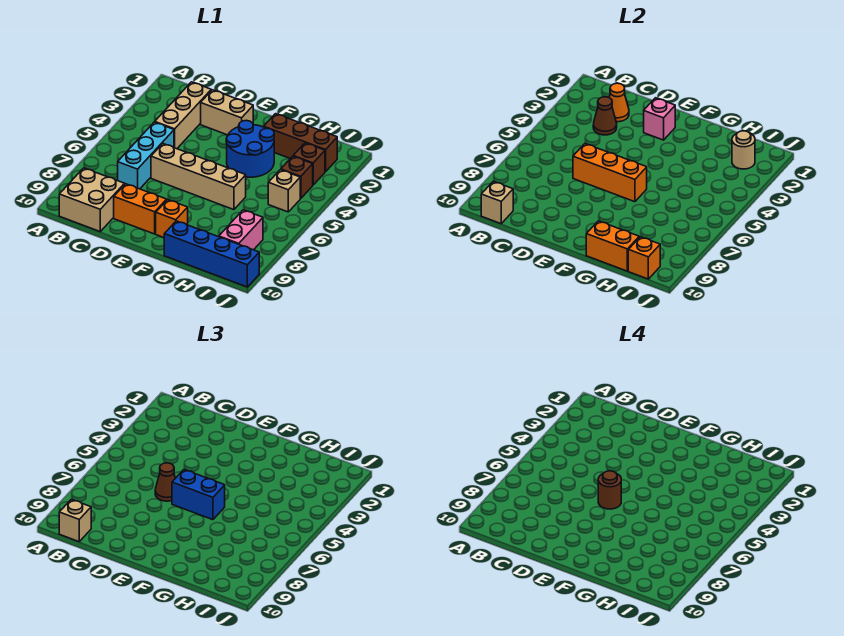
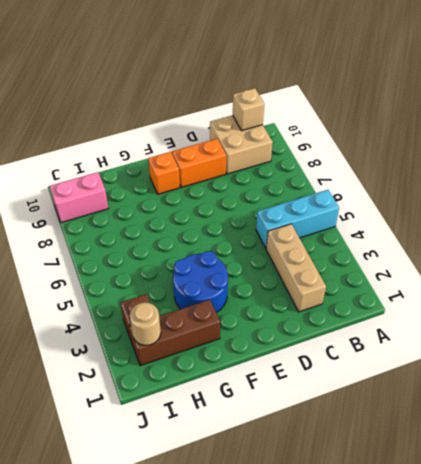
cyan 1x3 brick [256,190,339,248] -> cyan 1x3 brick turned to [118,122,174,189]
pink 1x2 brick [50,172,108,223] -> pink 1x2 brick turned to [219,210,263,250]
none -> tan 1x2 brick [201,90,253,135]
none -> tan 1x4 brick [151,144,246,210]
none -> blue 1x4 brick [164,221,259,287]

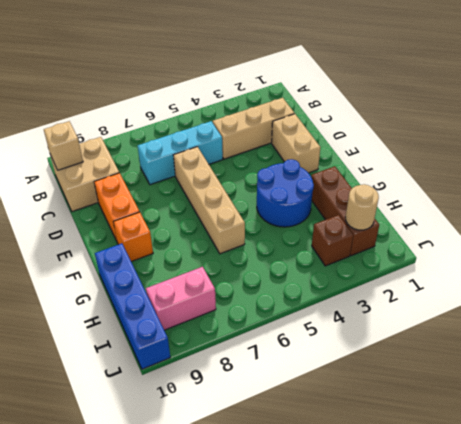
none -> brown 1x1 brick [281,156,313,199]
none -> tan 1x1 brick [268,170,300,212]
none -> orange 1x1 cone [609,83,629,122]

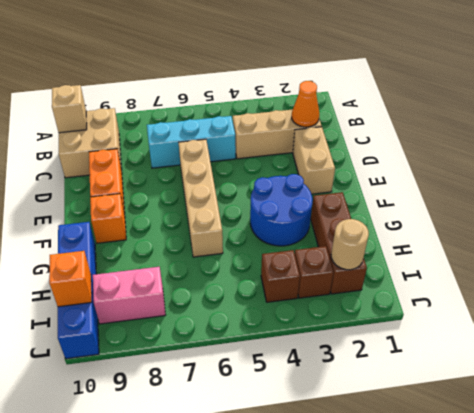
none -> tan 1x1 brick [268,170,300,212]
none -> brown 1x1 cone [593,97,617,135]
none -> orange 1x3 brick [573,144,647,202]

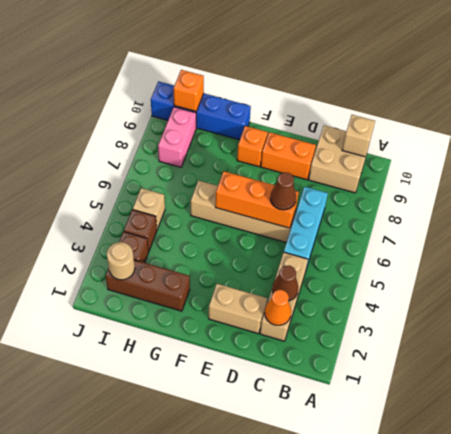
none -> blue 2x2 round brick [226,121,274,177]
none -> pink 1x1 brick [644,98,675,140]
none -> orange 1x2 brick [586,221,639,271]

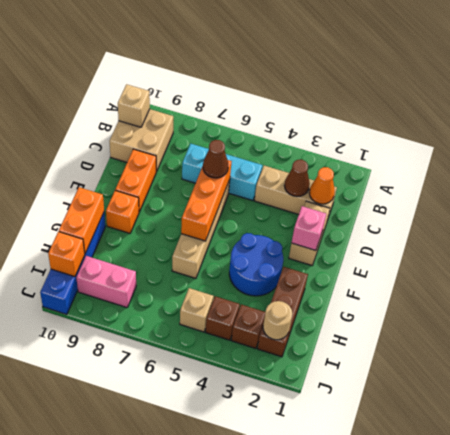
none -> tan 1x1 brick [59,499,91,542]
none -> blue 1x2 brick [172,470,225,520]
none -> brown 1x1 round brick [598,471,621,509]

